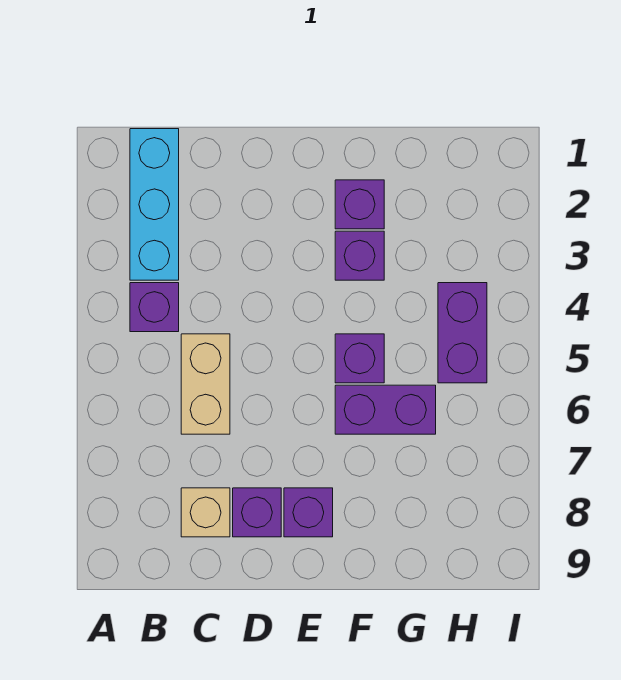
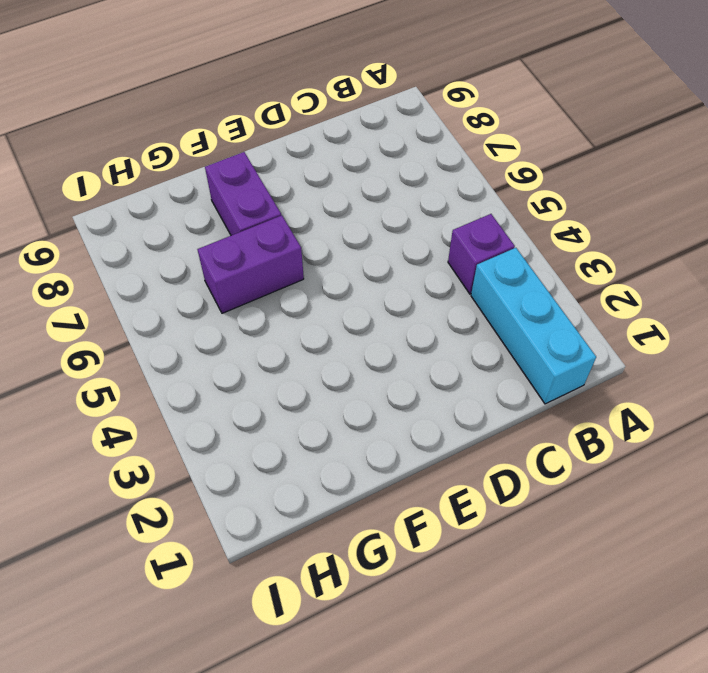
purple 1x2 brick [205,152,281,235] -> purple 1x2 brick moved to [438,283,487,383]
none -> tan 1x2 brick [181,334,230,434]
none -> tan 1x1 brick [181,488,230,537]

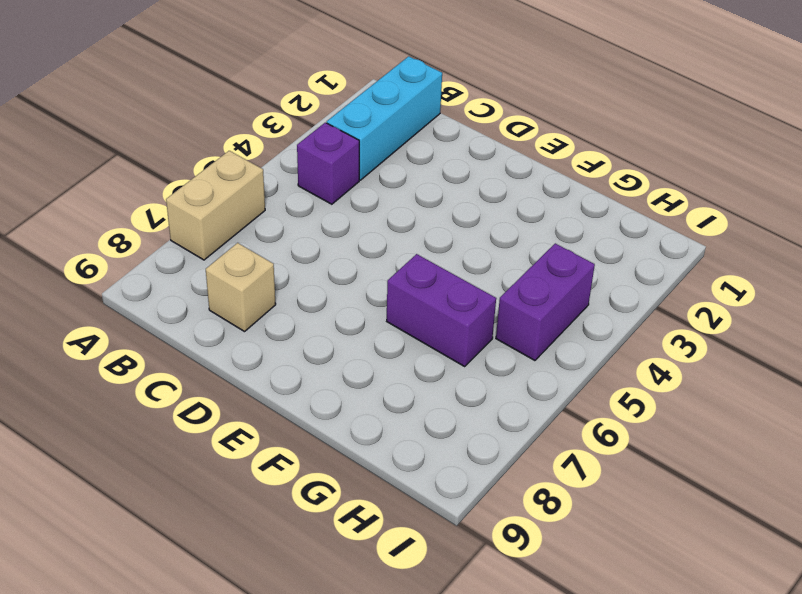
tan 1x2 brick [166,151,265,260] -> tan 1x2 brick moved to [181,334,230,434]
none -> purple 1x1 brick [233,488,281,537]
none -> purple 1x1 brick [284,488,333,537]

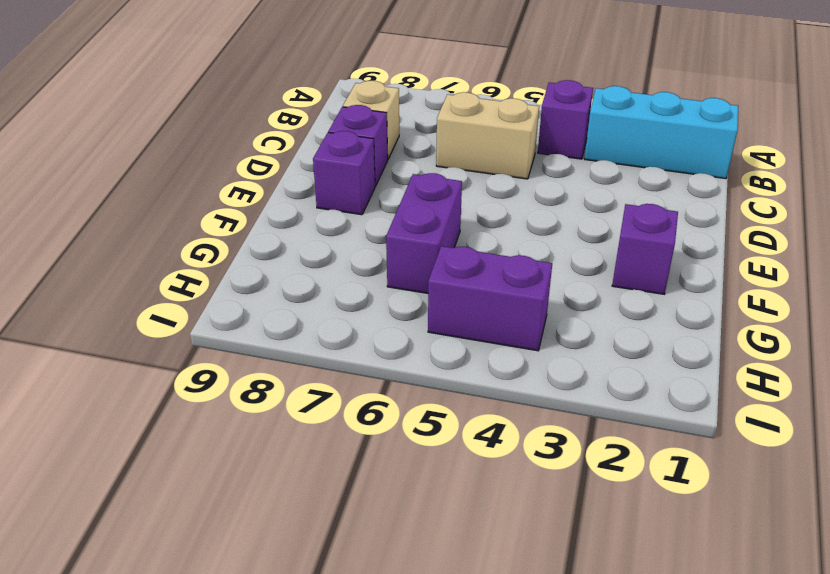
none -> purple 1x1 brick [335,231,384,280]
none -> purple 1x1 brick [335,334,384,383]

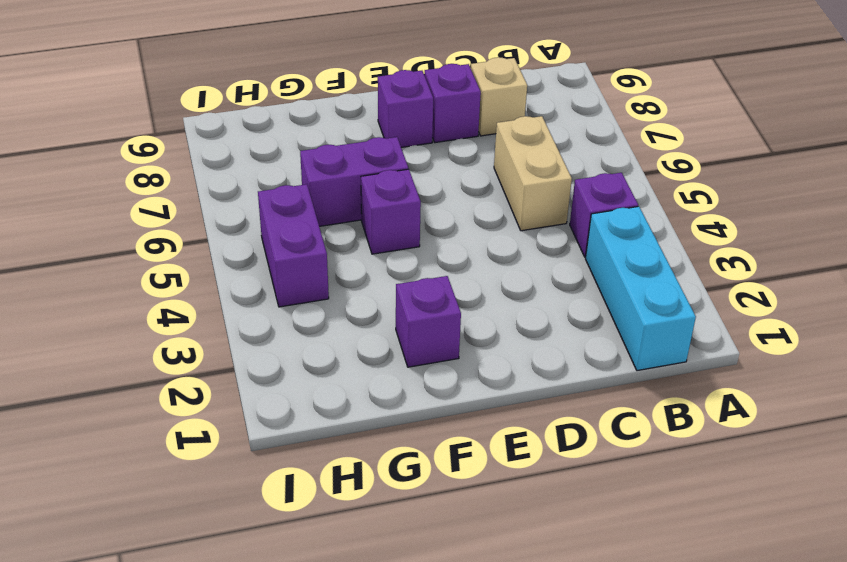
none -> purple 1x1 brick [335,231,384,280]

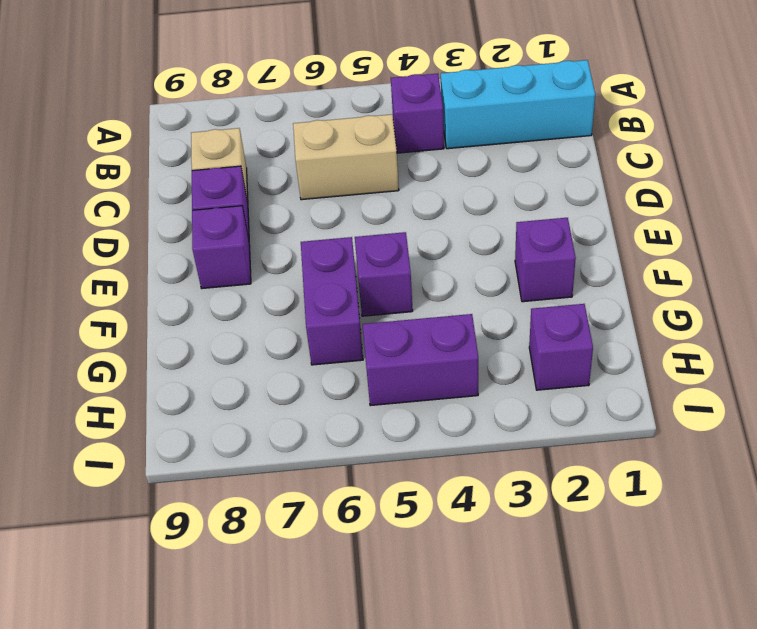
purple 1x1 brick [529,304,593,390] -> purple 1x1 brick moved to [335,231,384,280]

